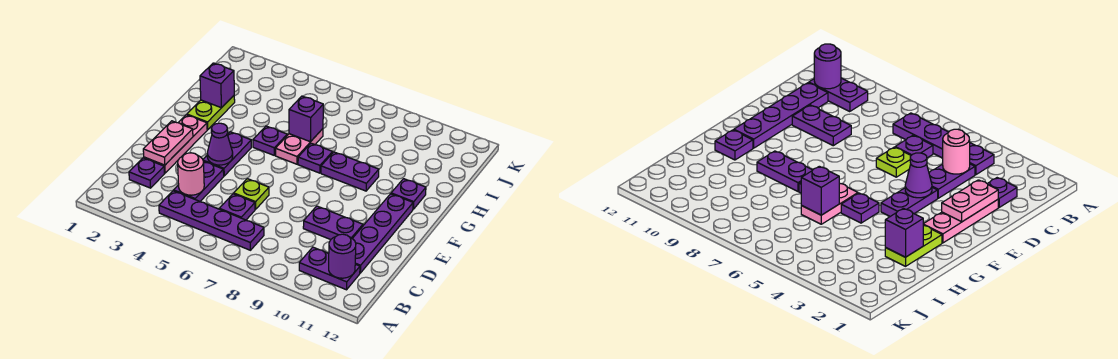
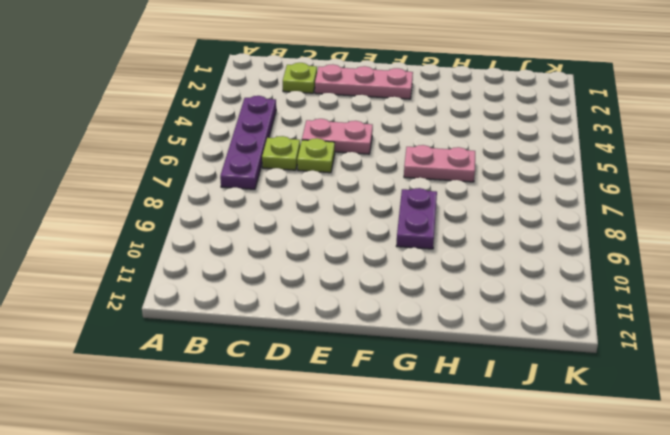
lime 1x1 plate [283,63,317,93] -> purple 1x1 plate [129,158,165,188]
lime 1x1 plate [262,136,300,170] -> purple 1x1 plate [220,194,255,220]
pink 1x2 plate [302,119,373,154] -> pink 1x2 plate moved to [143,121,193,165]
none -> purple 1x2 plate [299,247,360,290]
none -> purple 1x2 plate [174,161,224,201]
none -> purple 1x4 plate [352,194,413,273]

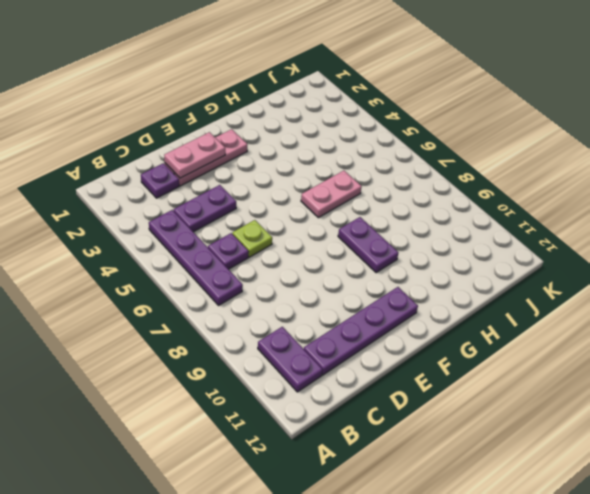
none -> purple 1x2 plate [303,206,363,240]
none -> purple 1x2 plate [203,132,251,176]
none -> lime 1x2 plate [187,96,235,130]

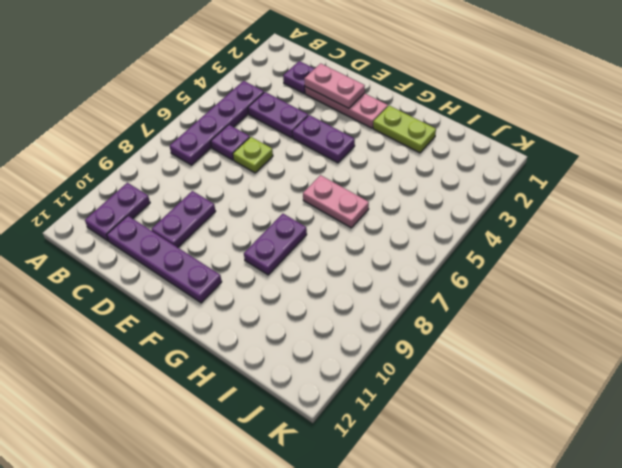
none -> purple 1x1 plate [253,126,287,155]
none -> purple 1x1 plate [298,143,333,173]
none -> purple 1x1 plate [391,179,426,209]

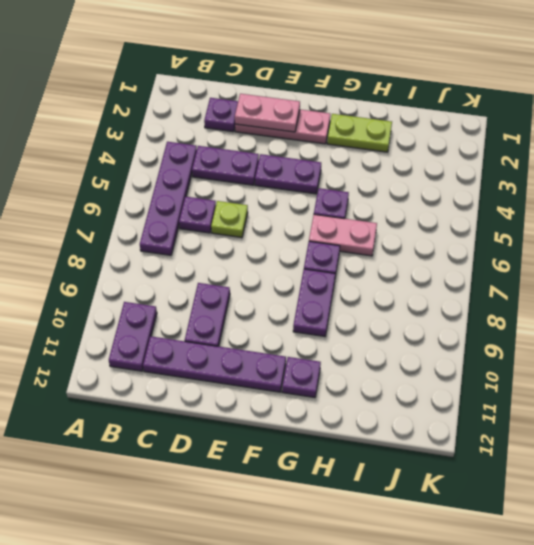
none -> purple 1x1 round brick [329,234,356,278]
none -> pink 1x1 round brick [178,153,204,195]
none -> purple 1x1 cone [207,123,233,165]

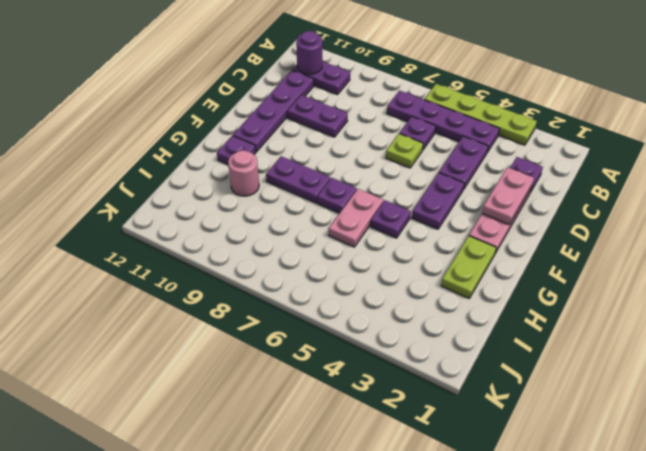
lime 1x4 plate [425,84,537,145] -> none
pink 1x1 round brick [228,150,259,196] -> pink 1x1 round brick moved to [178,153,204,195]
none -> purple 1x1 cone [207,123,233,165]
none -> purple 1x1 brick [200,63,234,108]
none -> purple 1x1 brick [289,96,323,142]

